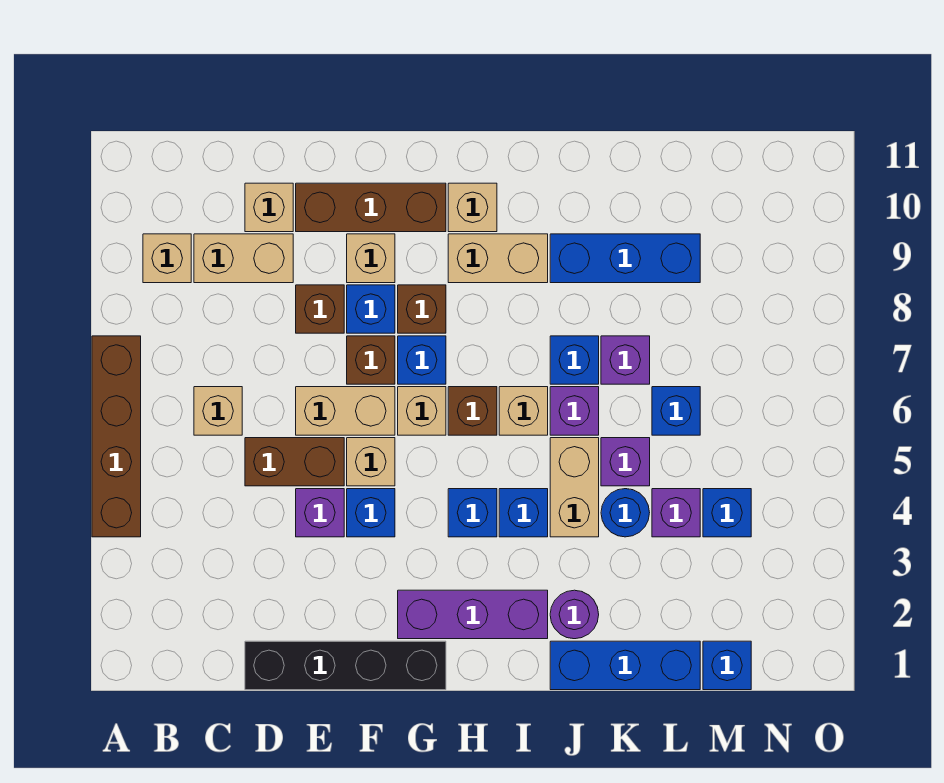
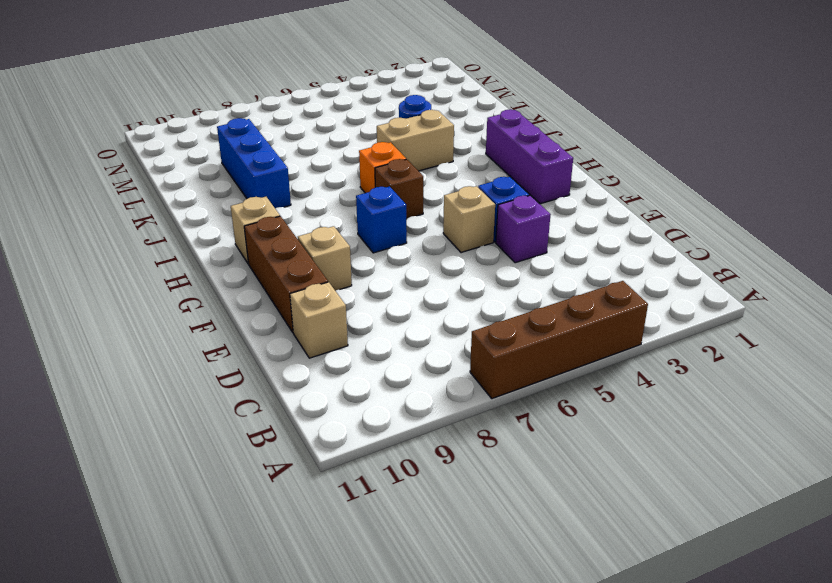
orange 1x1 brick [359,142,406,193] -> tan 1x1 brick [499,387,548,435]
none -> tan 1x1 brick [143,234,191,283]
none -> tan 1x1 brick [194,387,242,435]
none -> tan 1x2 brick [194,234,293,283]
none -> black 1x4 brick [245,641,446,690]

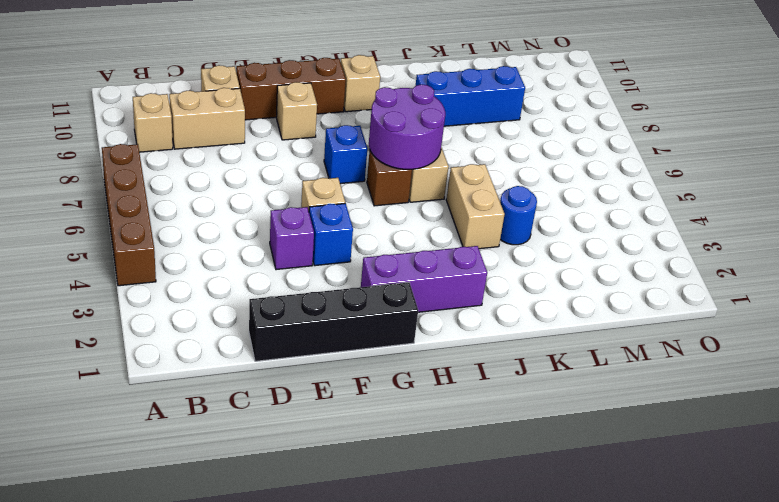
purple 2x2 round brick [369,85,445,169] -> none
none -> tan 1x1 brick [194,387,242,435]
none -> brown 1x2 brick [245,438,344,486]
none -> tan 1x2 brick [296,387,395,435]
none -> brown 1x1 brick [296,285,344,333]

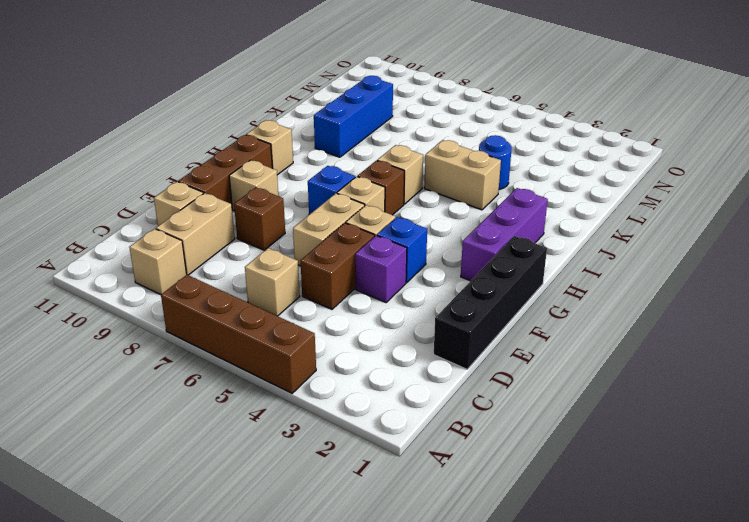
none -> brown 1x1 brick [347,336,395,384]
none -> blue 1x1 brick [347,285,395,333]
none -> brown 1x1 brick [398,285,446,333]
none -> blue 1x1 brick [448,489,497,537]

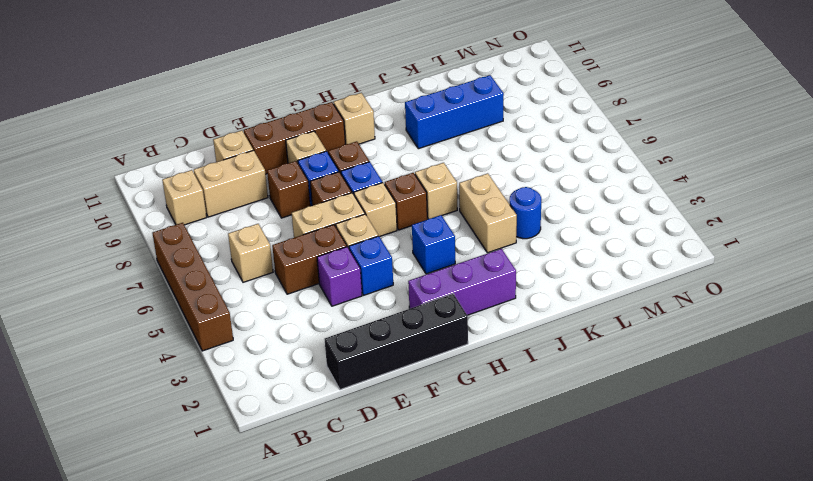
none -> tan 1x2 brick [448,234,548,283]
none -> blue 1x1 brick [499,489,548,537]
none -> blue 1x3 brick [550,641,700,690]
none -> purple 1x1 round brick [550,590,599,639]

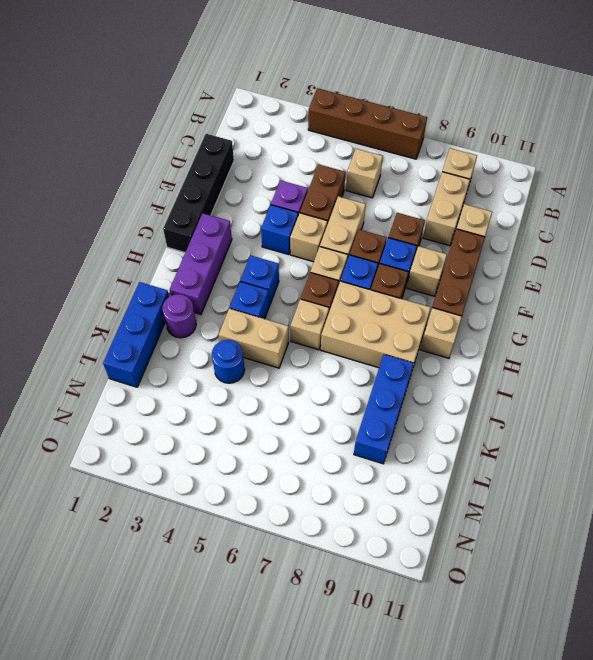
tan 2x3 brick [321,281,431,370] -> tan 1x2 brick [448,234,548,283]
none -> purple 1x1 brick [550,387,599,435]
none -> blue 1x1 brick [550,336,599,384]
none -> purple 1x1 brick [601,438,650,486]
none -> purple 1x1 brick [601,336,650,384]

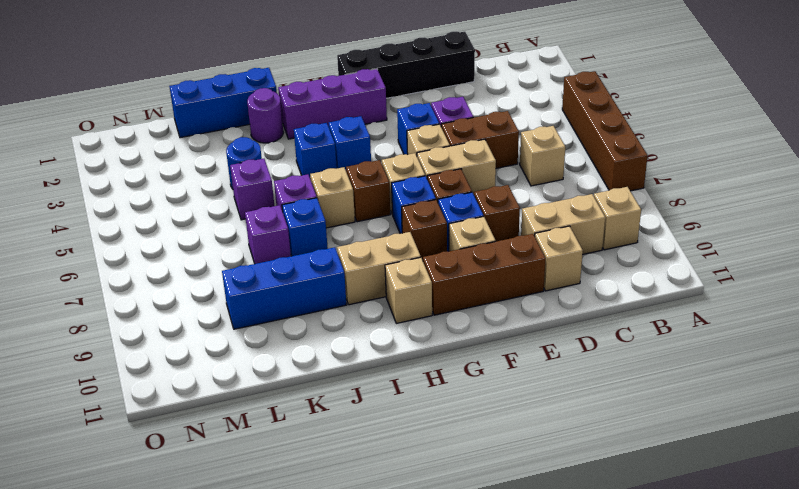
none -> tan 1x2 brick [550,438,599,537]
none -> purple 1x1 brick [652,489,700,537]
none -> blue 1x1 brick [652,387,700,435]
none -> blue 1x1 brick [703,641,751,690]

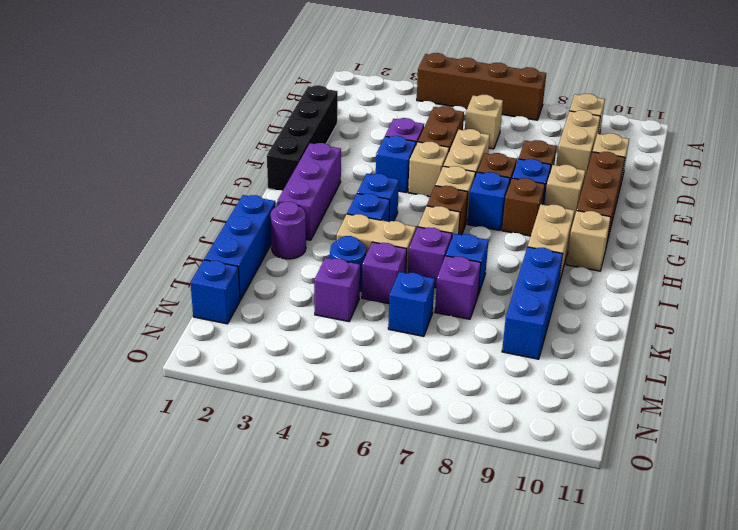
none -> blue 1x1 brick [703,489,751,537]

